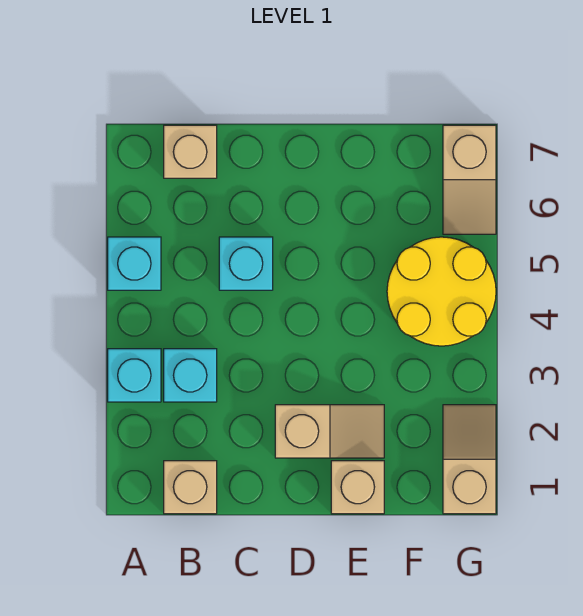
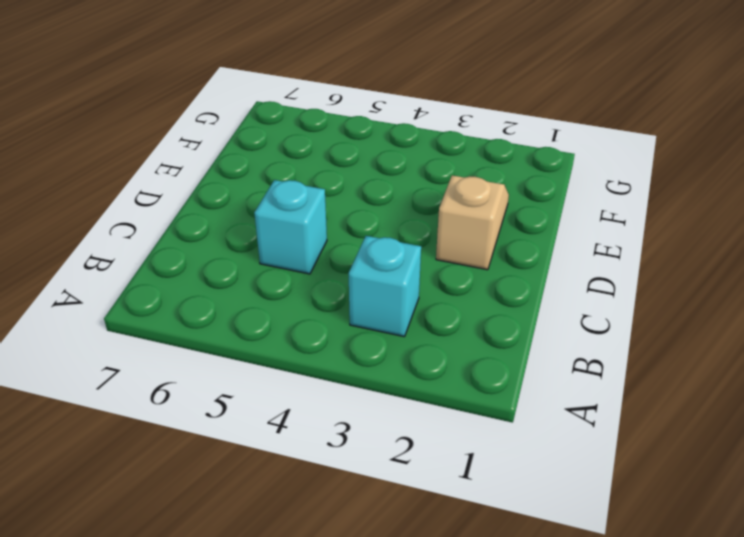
none -> cyan 1x1 brick [108,349,161,402]
none -> cyan 1x1 brick [108,237,161,290]

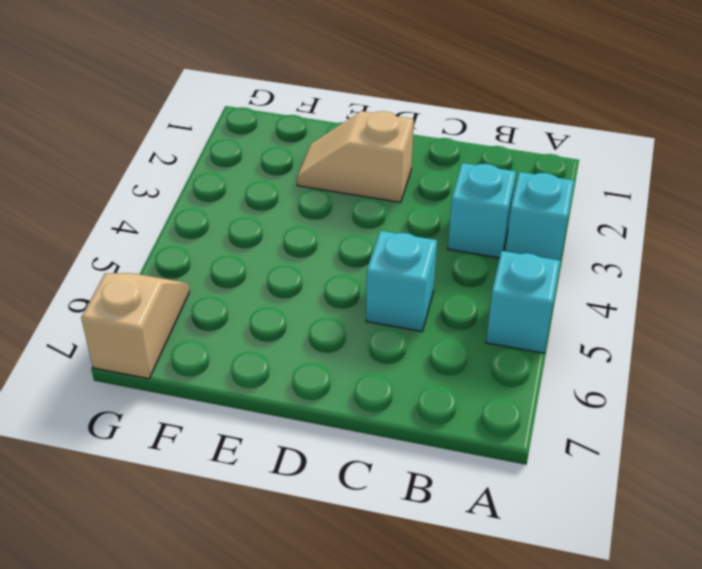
none -> tan 1x1 brick [164,461,217,514]
none -> tan 1x1 brick [164,125,217,178]

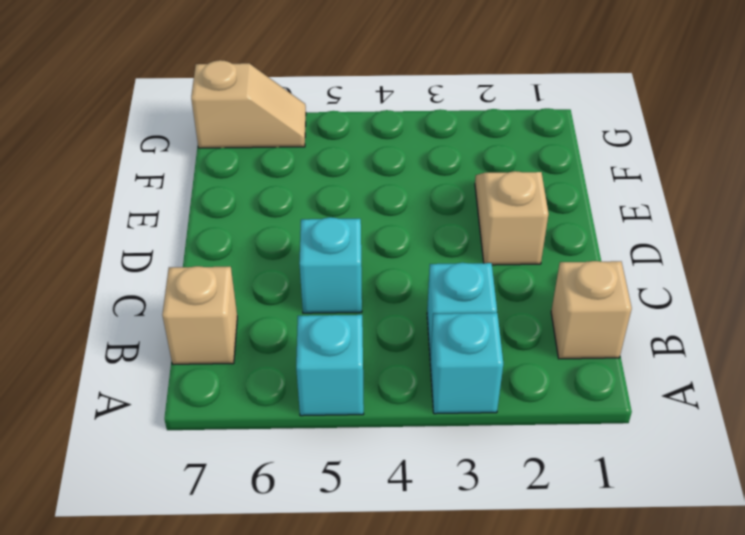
none -> tan 1x1 brick [331,461,384,514]
none -> yellow 2x2 round brick [387,237,496,346]

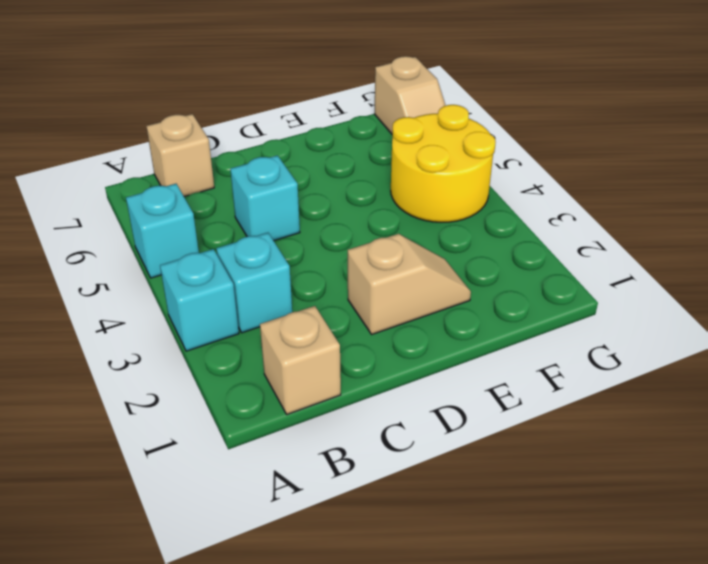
none -> tan 1x1 brick [331,461,384,514]
none -> tan 1x2 slope [443,405,496,514]

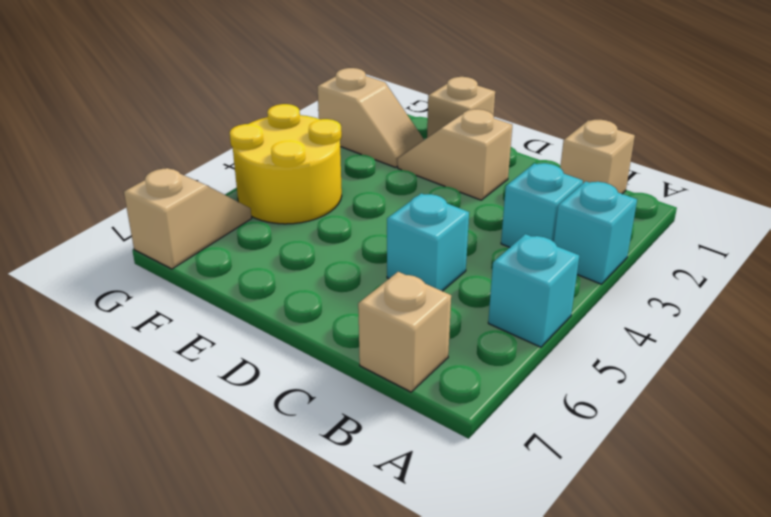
tan 1x2 slope [317,68,424,167] -> tan 1x2 slope turned to [443,405,496,514]

